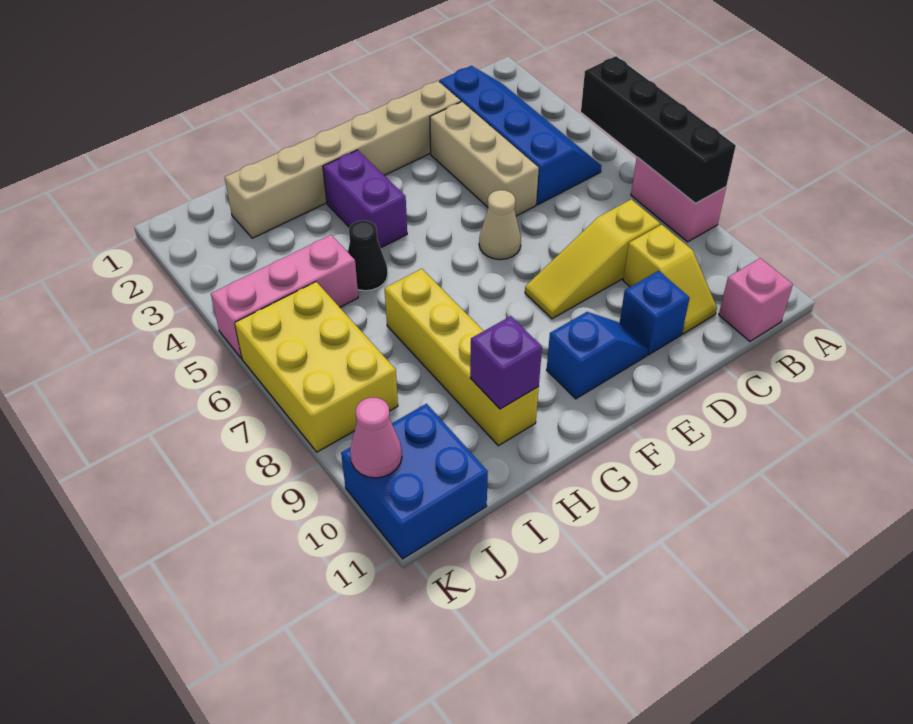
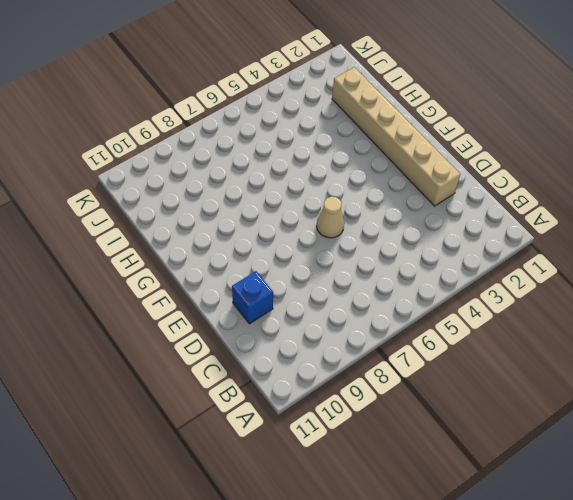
none -> pink 1x2 brick [631,157,726,242]
none -> blue 2x4 slope [439,66,601,205]
none -> pink 1x1 brick [719,258,793,341]

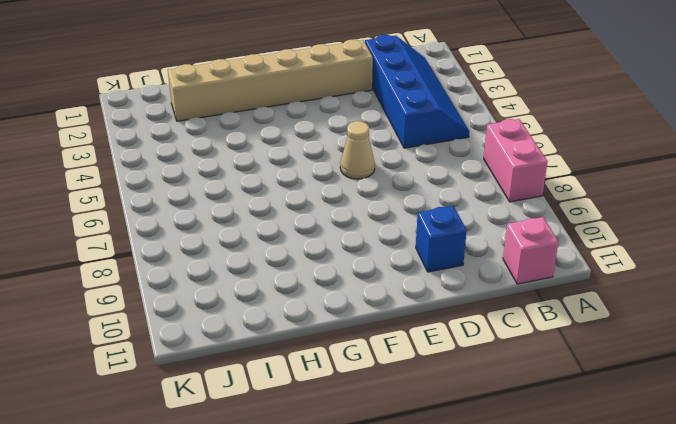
none -> yellow 1x3 slope [525,199,660,319]
none -> yellow 1x2 slope [623,225,717,334]
none -> tan 1x3 brick [430,102,539,216]

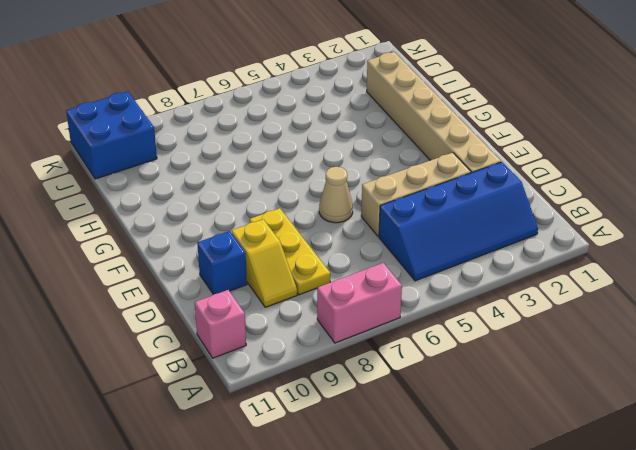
yellow 1x3 plate [249,208,330,295] -> yellow 1x3 slope [525,199,660,319]
yellow 1x2 slope [232,219,297,307] -> yellow 1x2 slope turned to [623,225,717,334]
none -> blue 1x2 slope [547,312,648,399]
none -> purple 1x2 brick [323,150,407,248]
none -> black 1x1 cone [348,220,388,291]

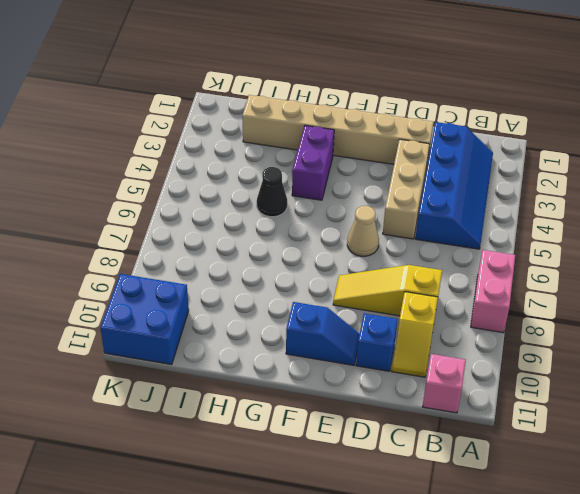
none -> yellow 1x4 brick [384,269,539,446]
none -> pink 1x3 brick [211,235,358,358]
none -> yellow 2x3 brick [235,282,398,452]

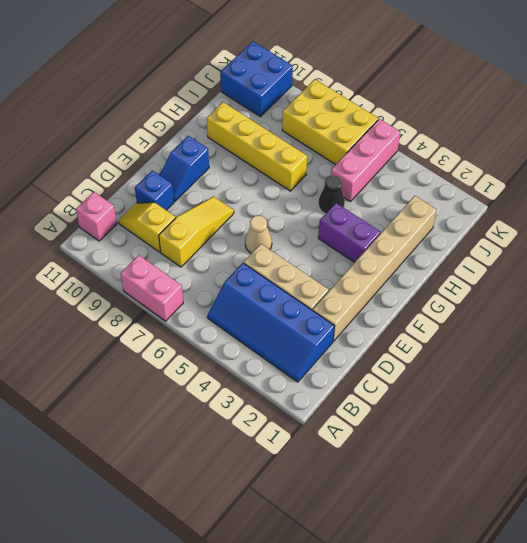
none -> black 1x4 brick [581,56,736,203]
none -> purple 1x1 brick [470,316,542,409]
none -> pink 1x1 cone [350,397,402,478]

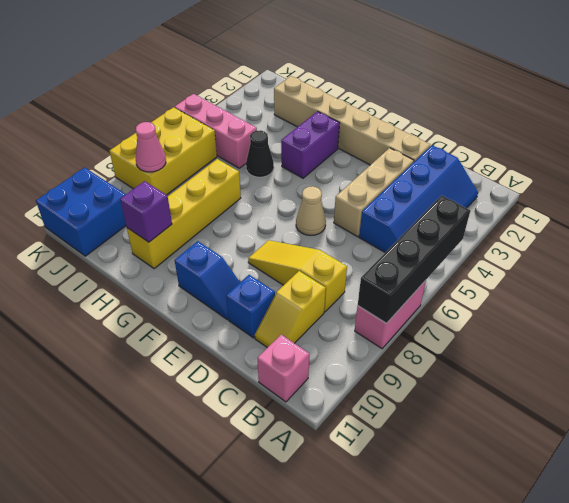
pink 1x1 cone [136,122,166,172] -> pink 1x1 cone moved to [350,397,402,478]

